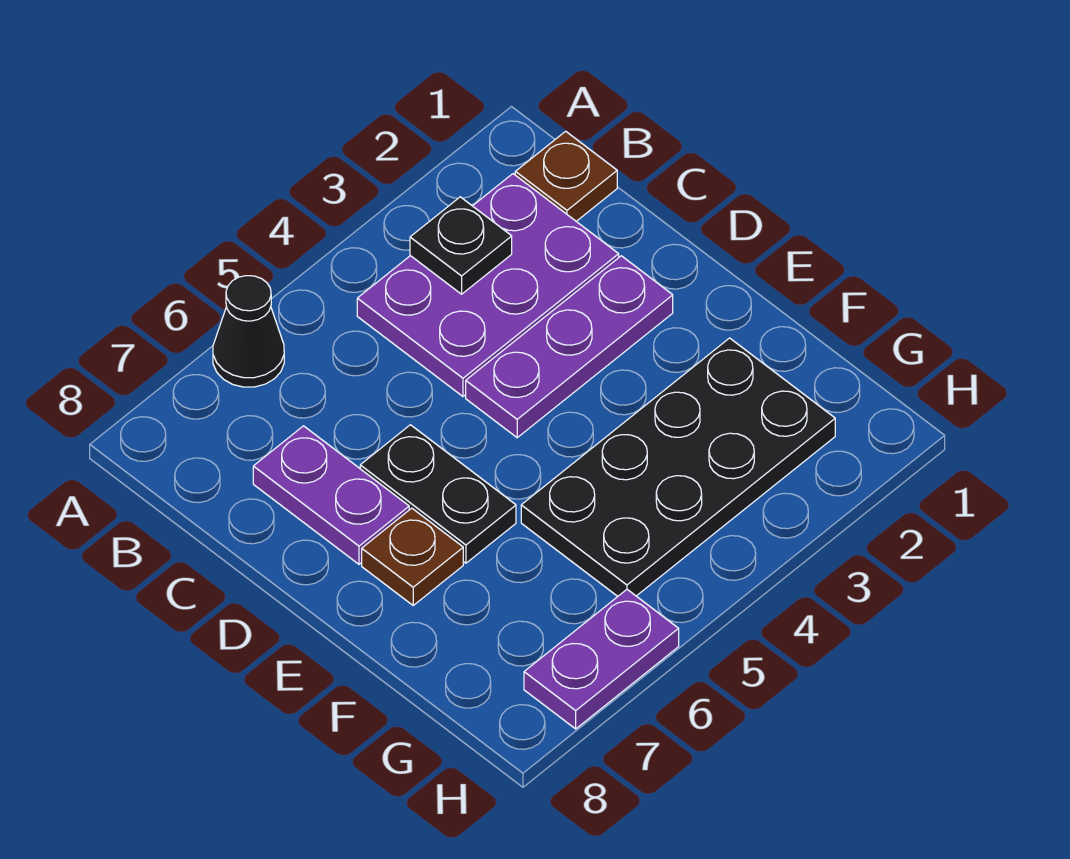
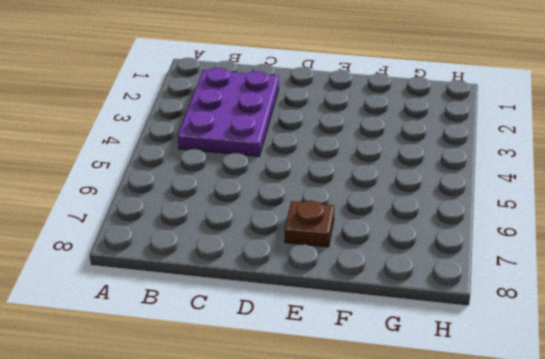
none -> black 1x1 cone [213,276,284,387]
none -> brown 1x1 plate [515,131,617,221]

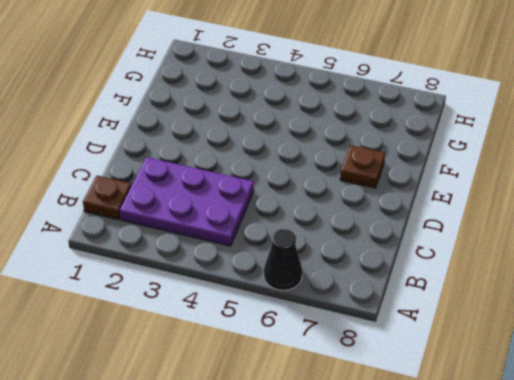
none -> purple 1x2 plate [253,426,409,564]
none -> purple 1x3 plate [466,256,673,438]

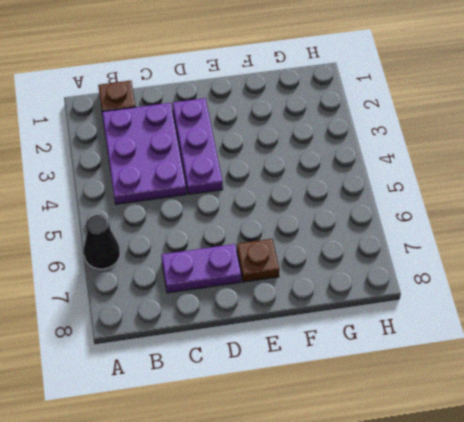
none -> black 1x2 plate [360,425,516,563]
none -> black 2x4 plate [521,338,835,596]

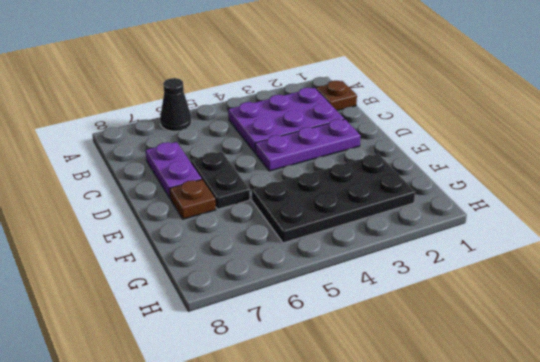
none -> purple 1x2 plate [524,590,679,729]
none -> black 1x1 plate [410,197,512,294]

